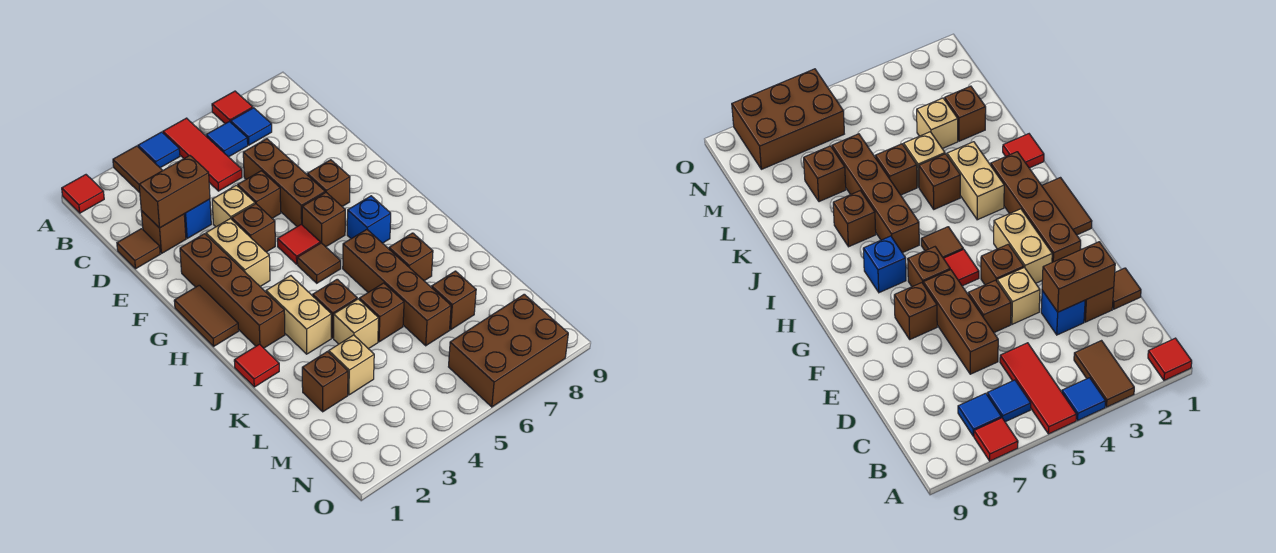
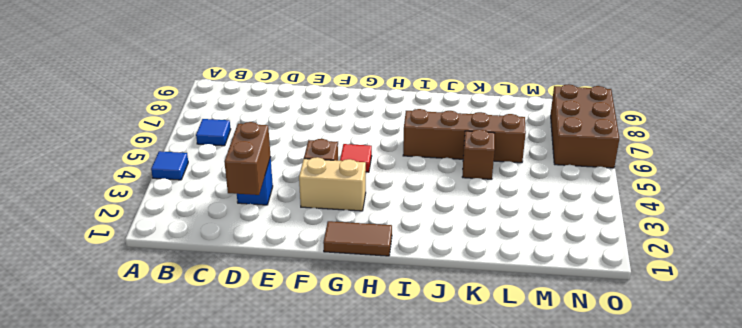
none -> red 1x1 tile [62,175,104,213]
none -> brown 1x2 tile [113,146,163,193]
none -> red 1x3 tile [163,118,242,191]
none -> red 1x1 tile [212,91,253,124]

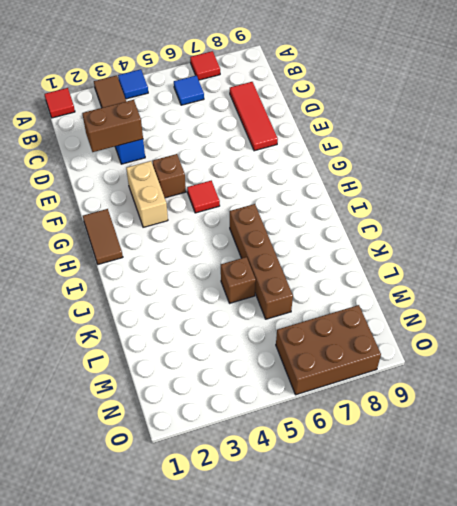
red 1x3 tile [230,82,278,151] -> red 1x3 tile moved to [163,118,242,191]
none -> blue 1x1 tile [231,108,272,145]
none -> brown 1x1 tile [117,229,160,269]
none -> brown 1x1 brick [141,211,186,254]
none -> brown 1x3 brick [243,139,325,227]

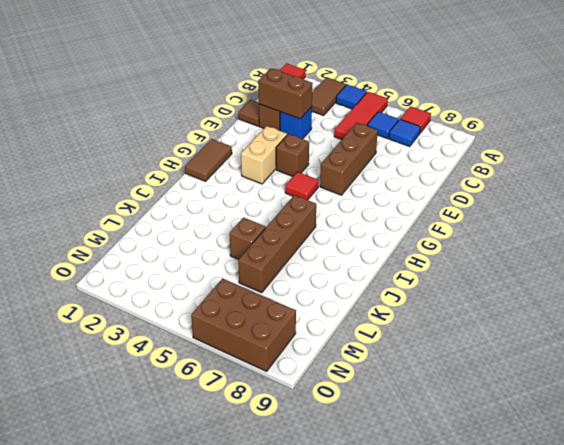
none -> tan 1x1 brick [212,185,255,227]
none -> brown 1x1 brick [238,171,281,218]
none -> brown 1x4 brick [180,234,285,348]
none -> brown 1x1 brick [307,160,350,206]

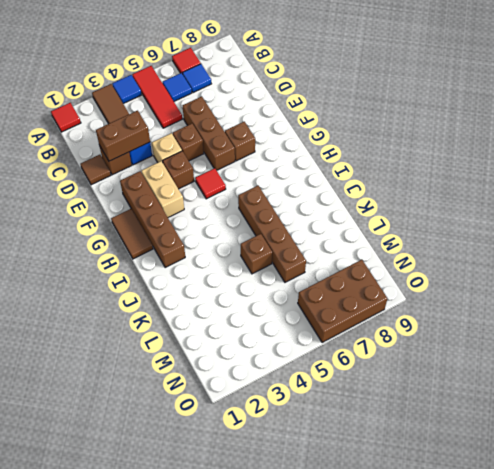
none -> brown 1x1 brick [302,192,345,247]
none -> brown 1x1 tile [297,243,341,283]
none -> blue 1x1 brick [347,196,391,243]
none -> tan 1x2 brick [266,276,331,354]

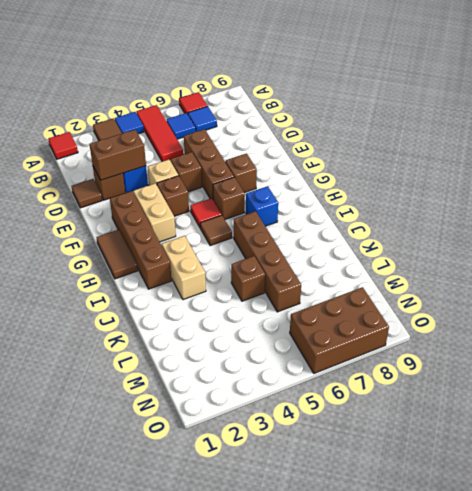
none -> red 1x1 tile [234,344,279,387]
none -> brown 1x1 brick [313,279,357,338]
none -> brown 1x1 brick [389,233,433,281]
none -> tan 1x1 brick [334,299,379,349]

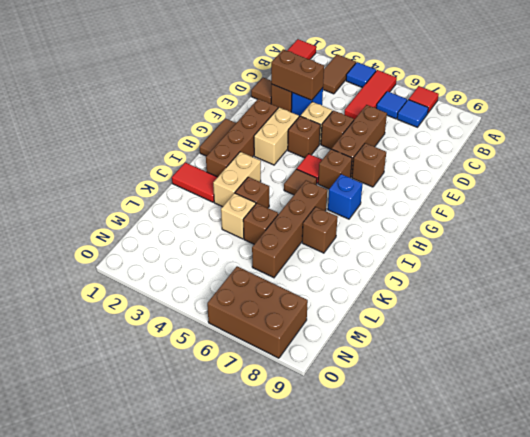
red 1x2 tile [172,163,217,202] -> red 1x1 tile [234,344,279,387]
none -> brown 1x1 brick [302,352,348,412]
none -> tan 1x1 brick [329,335,374,395]
none -> brown 1x1 brick [432,271,476,330]

